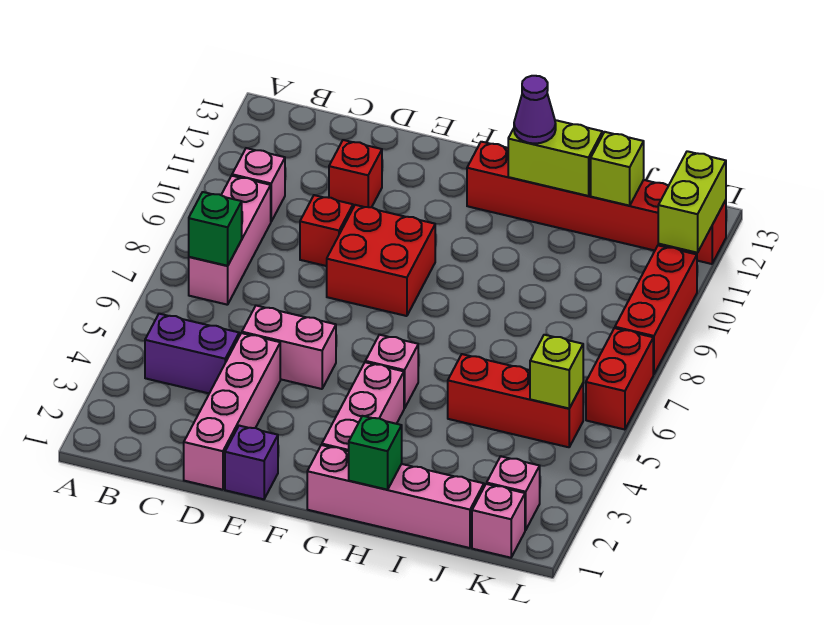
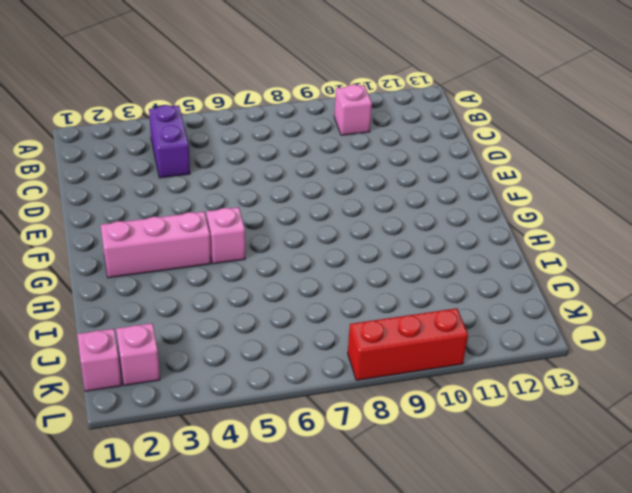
none -> pink 1x3 brick [189,176,271,305]
none -> pink 1x4 brick [184,333,280,490]
none -> pink 1x2 brick [242,306,336,389]

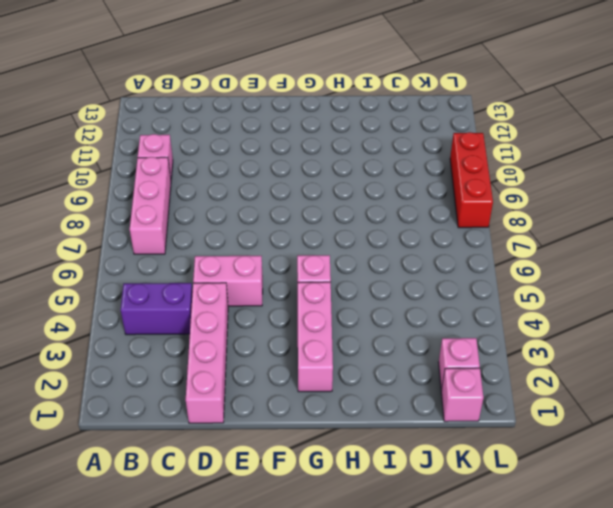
none -> red 1x1 brick [300,195,353,266]
none -> red 1x1 brick [329,140,382,208]
none -> purple 1x1 brick [225,426,278,499]

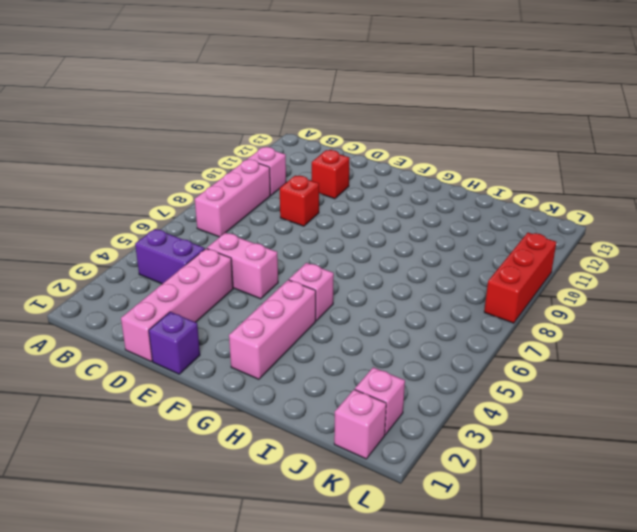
none -> red 2x2 brick [327,205,435,316]
none -> pink 1x4 brick [307,445,484,548]
none -> red 1x6 brick [467,142,726,264]

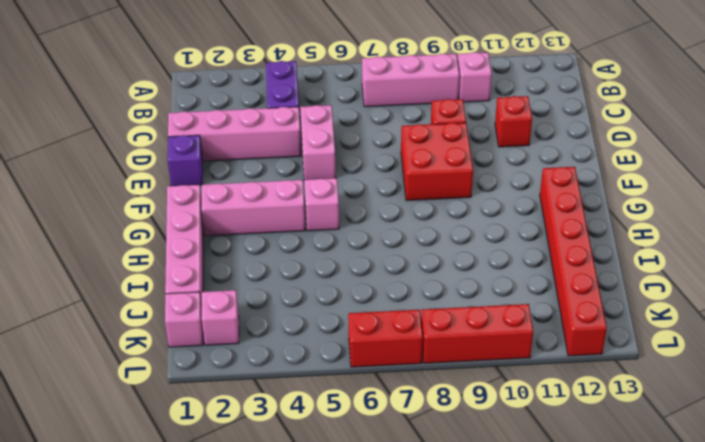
none -> red 1x3 brick [448,354,583,447]
none -> green 1x1 brick [189,192,242,266]
none -> green 1x1 brick [349,416,402,490]

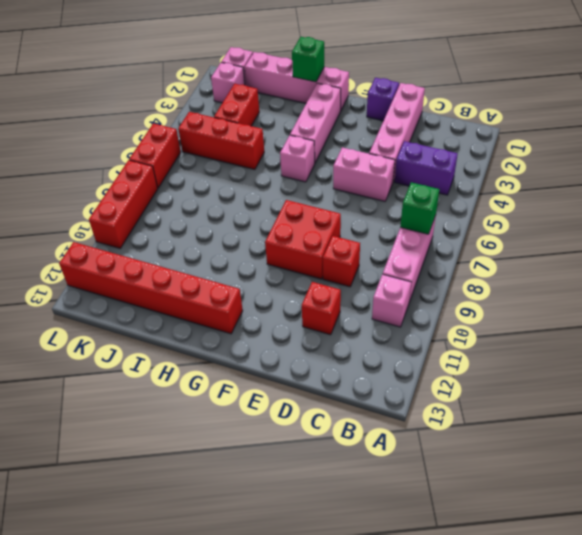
red 1x2 brick [214,84,259,126] -> none
none -> lime 1x2 brick [508,120,602,196]
none -> lime 1x1 brick [591,132,644,206]
none -> lime 1x1 brick [530,335,583,408]

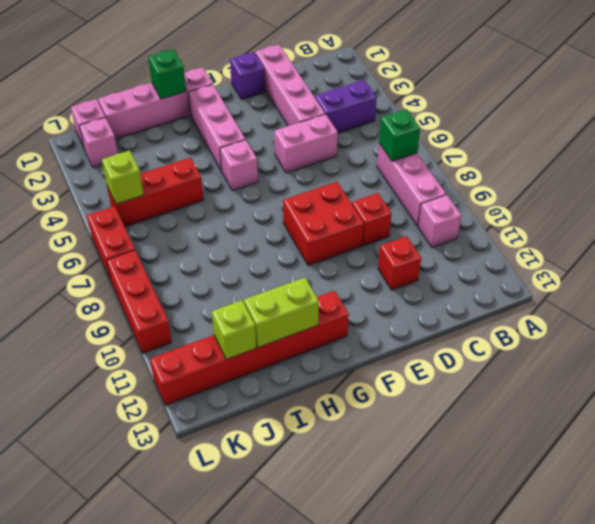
none -> lime 1x2 brick [658,151,726,253]
none -> purple 1x1 cone [514,76,556,144]

